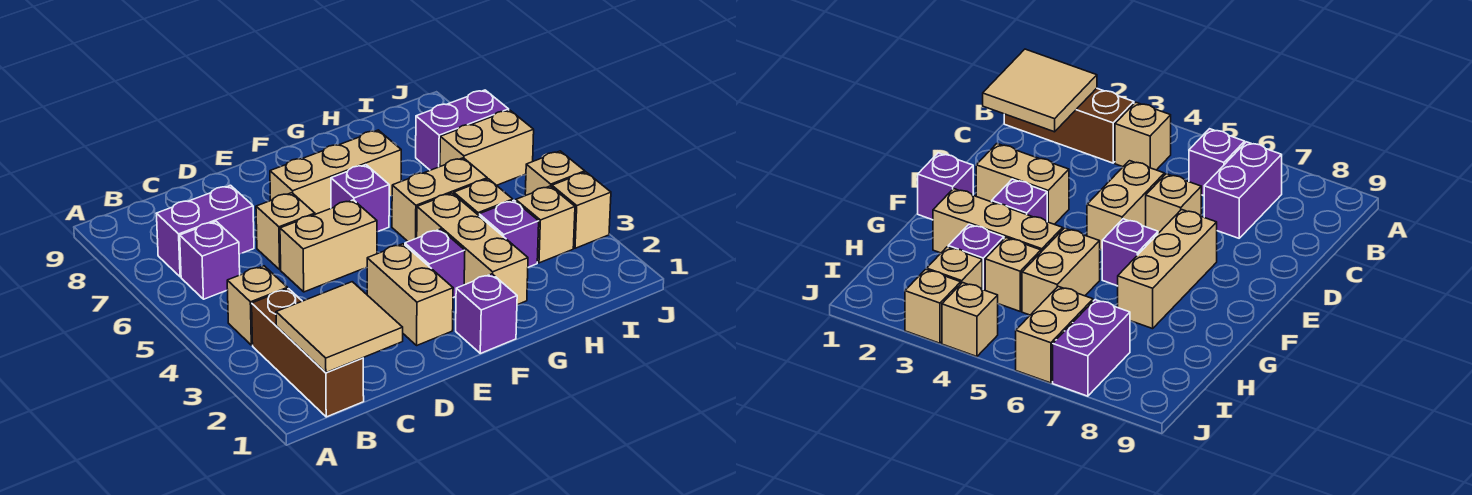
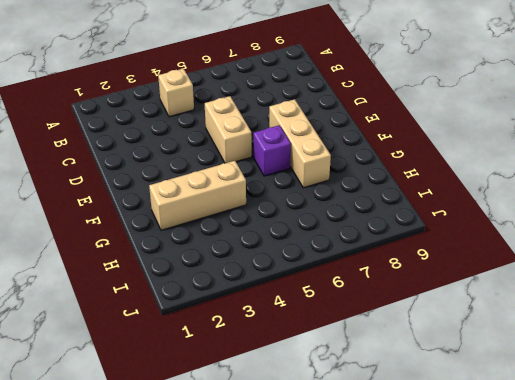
none -> brown 1x3 brick [252,289,364,417]
none -> purple 1x1 brick [180,221,240,299]
none -> purple 1x2 brick [157,185,254,277]

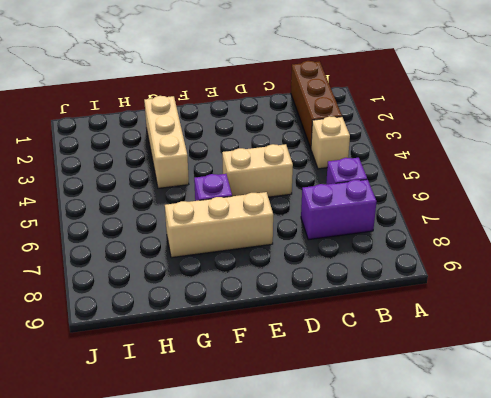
none -> tan 1x1 brick [256,193,315,270]
none -> tan 1x2 brick [367,244,453,345]
none -> purple 1x1 brick [456,274,517,353]

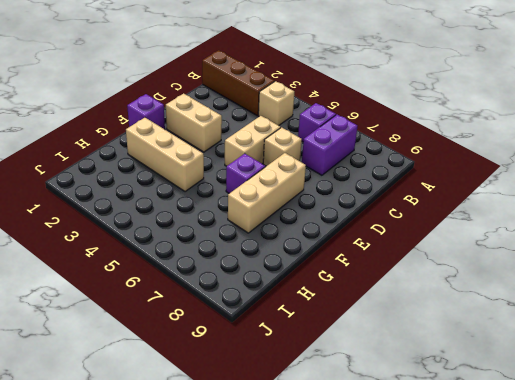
none -> purple 1x1 brick [405,229,465,297]
none -> tan 1x2 brick [392,158,487,242]
none -> purple 1x1 brick [479,200,539,267]

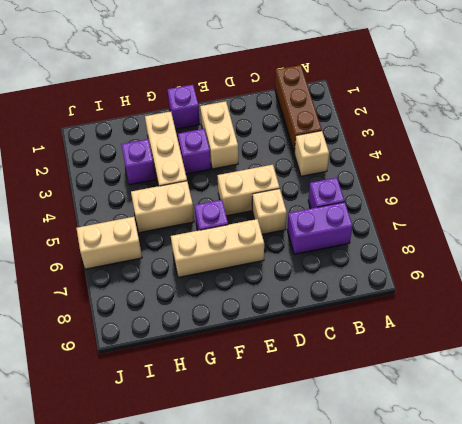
none -> tan 1x1 brick [454,179,513,215]
none -> tan 1x1 brick [516,186,575,263]
none -> purple 1x2 brick [416,90,509,170]

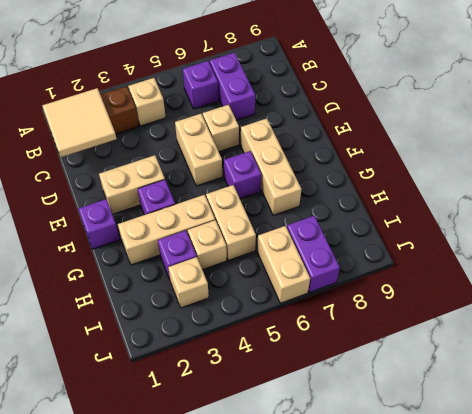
none -> tan 1x1 brick [552,172,611,248]
none -> tan 1x1 brick [525,151,585,196]

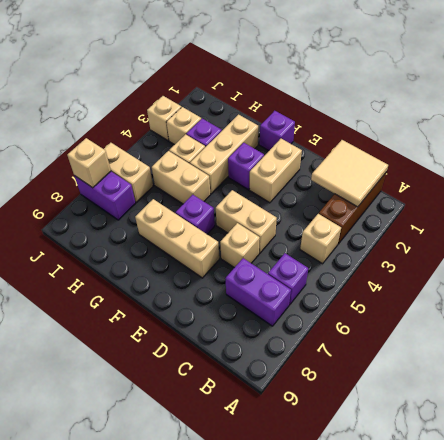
tan 1x1 brick [67,138,111,188] -> tan 1x1 brick moved to [525,151,585,196]

